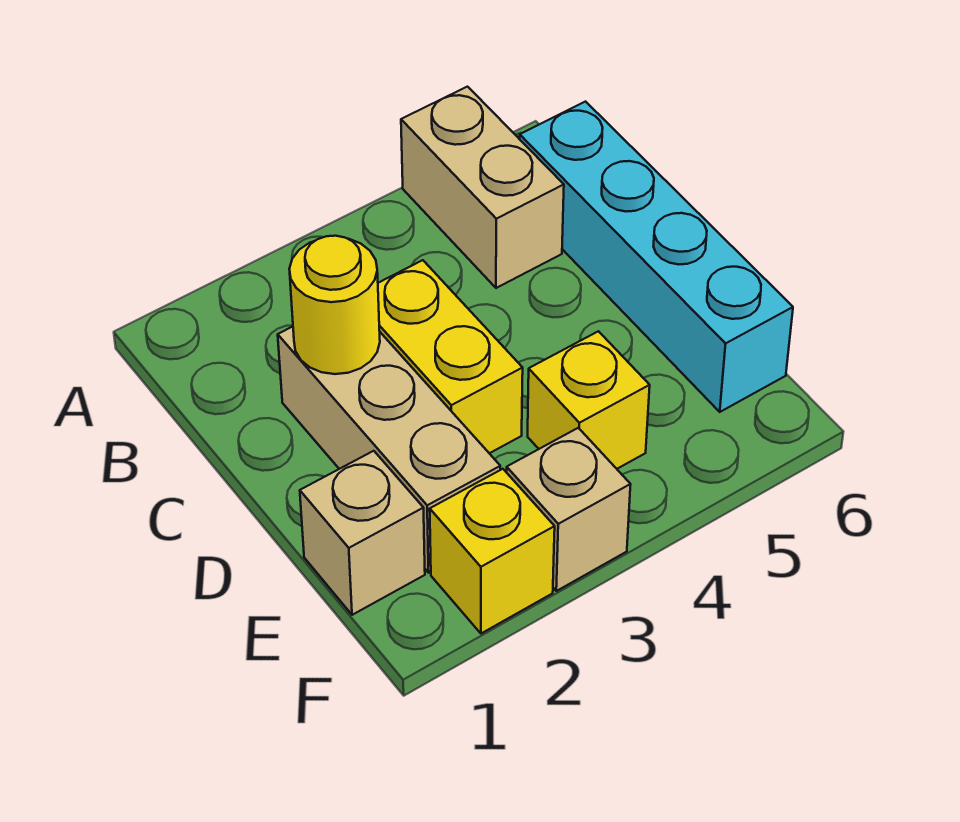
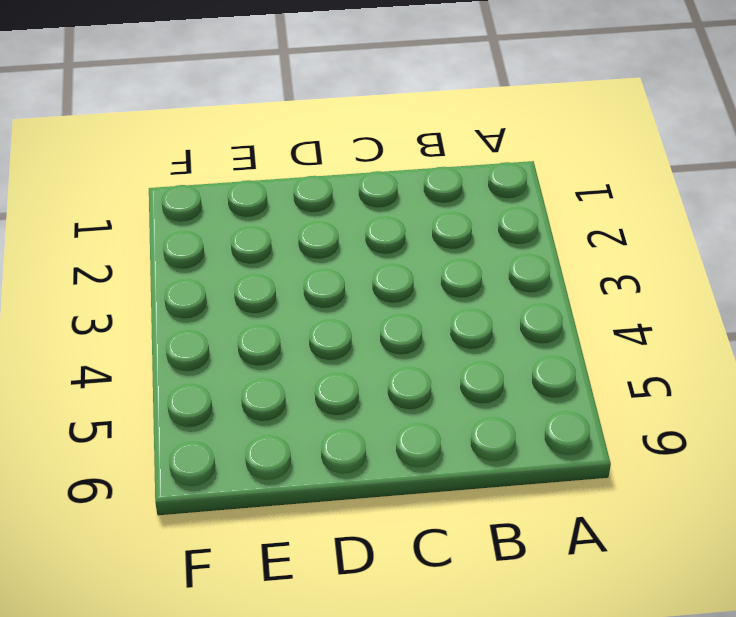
none -> tan 1x2 brick [401,87,564,288]
none -> cyan 1x4 brick [520,102,793,412]

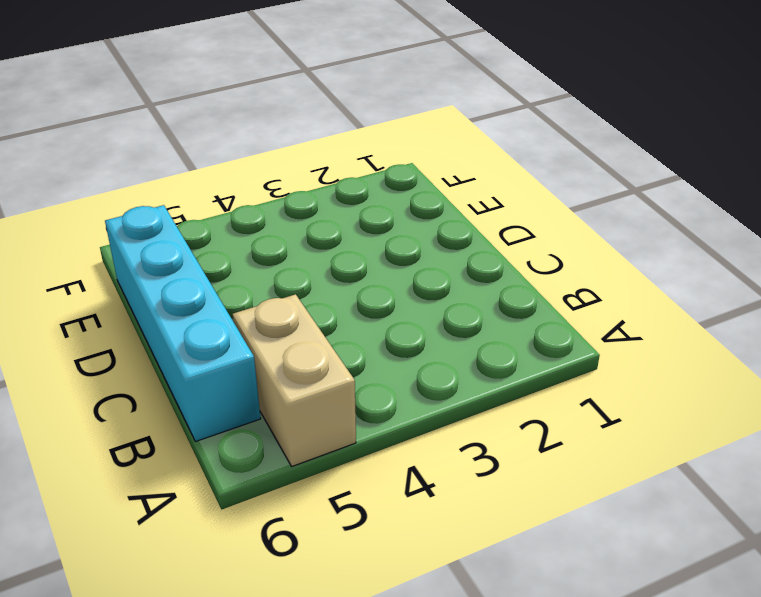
none -> tan 1x3 brick [278,327,500,573]
none -> yellow 1x2 brick [378,260,523,453]

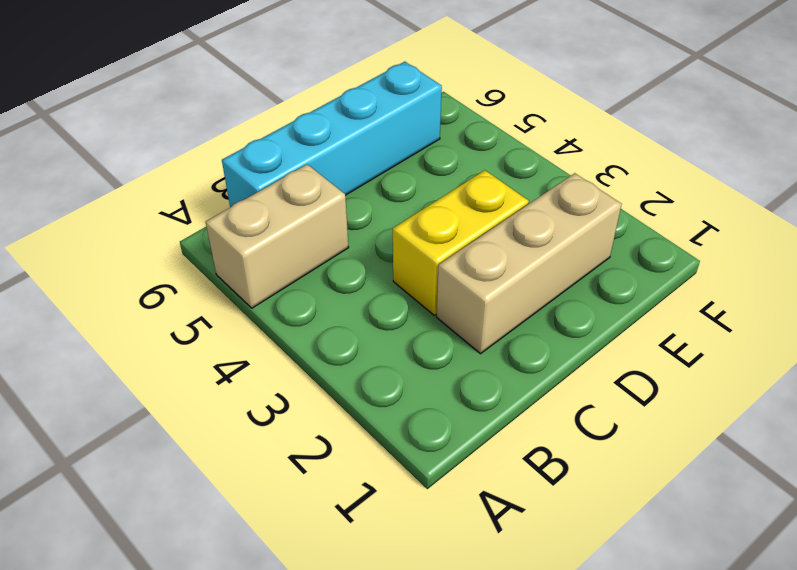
none -> tan 1x1 brick [300,451,425,615]
none -> yellow 1x1 brick [528,331,650,469]

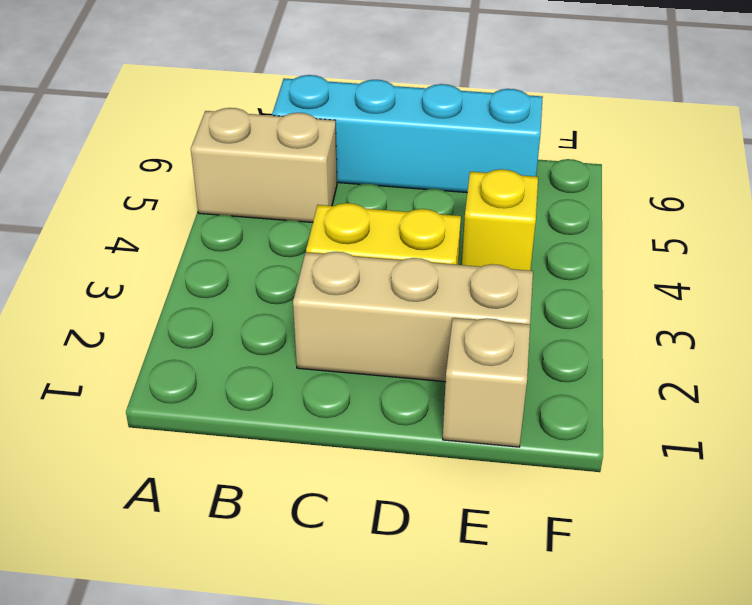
none -> yellow 1x1 brick [430,469,555,633]
none -> tan 1x1 brick [507,428,631,591]

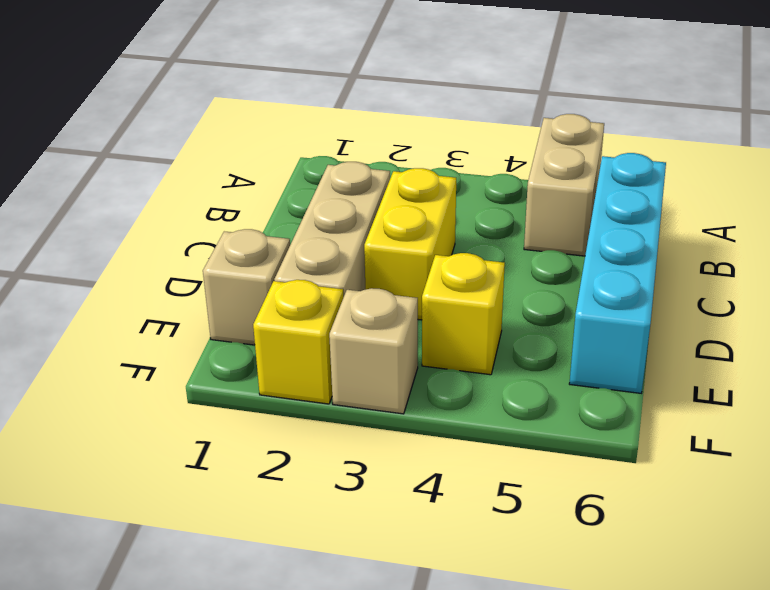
none -> yellow 1x1 round brick [289,236,380,374]

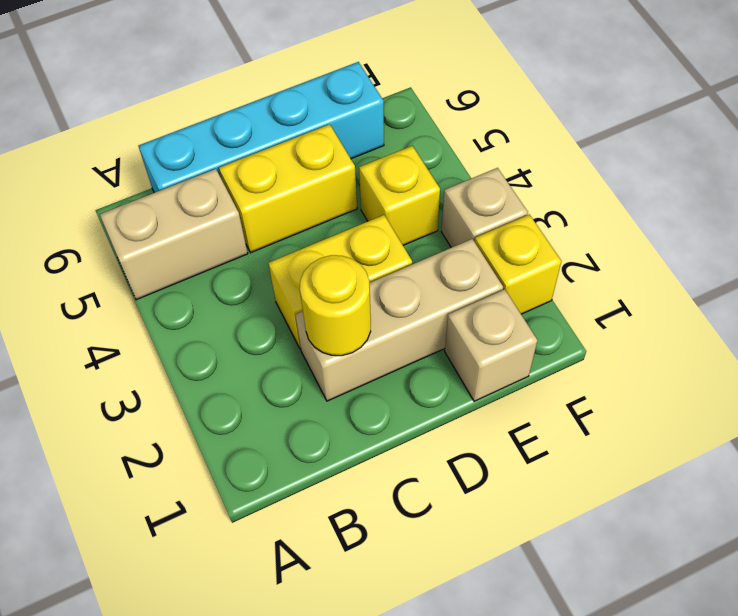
yellow 1x2 brick [219,124,357,253] -> none

